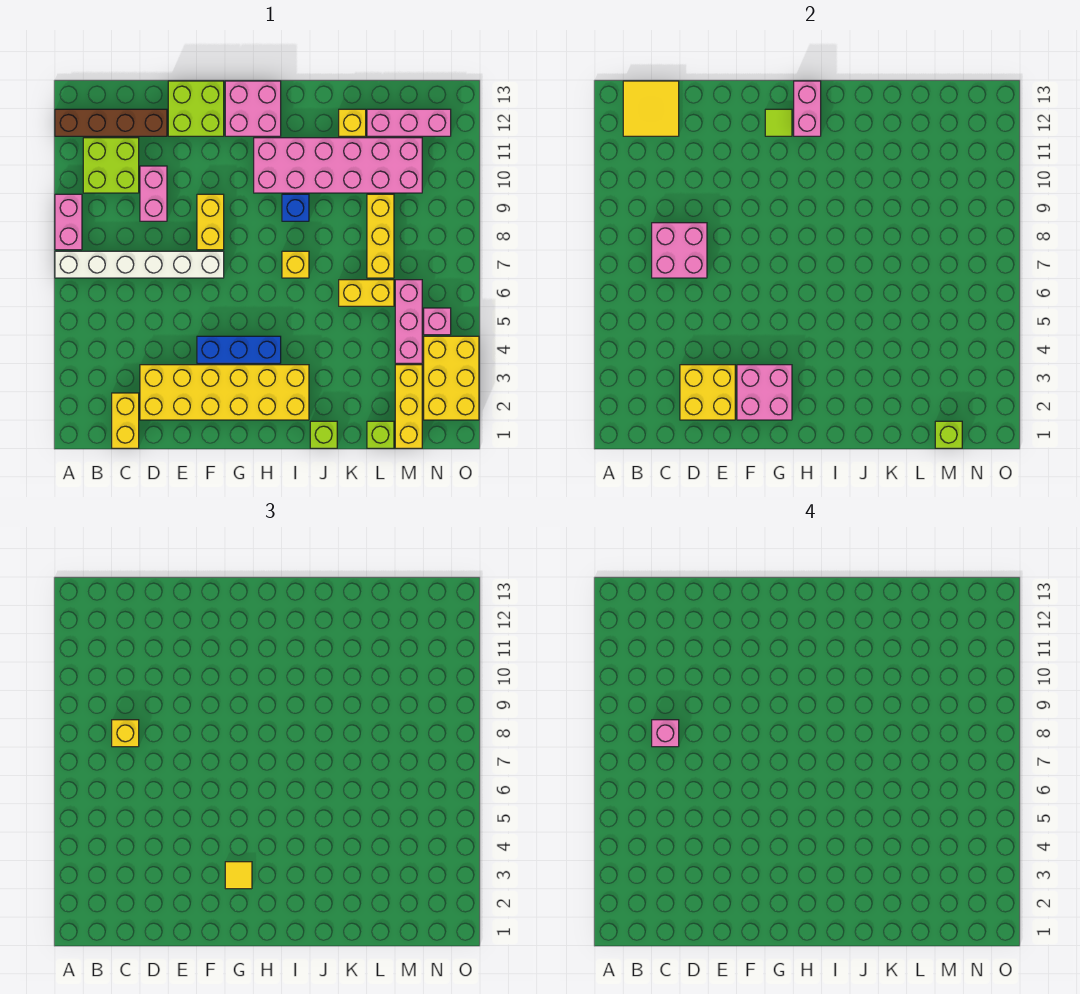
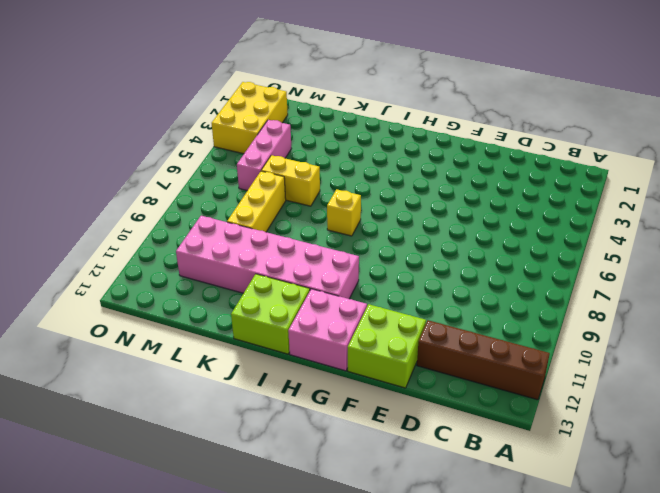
lime 2x2 brick [231,274,310,354] -> lime 2x2 brick moved to [83,138,139,193]
none -> white 1x6 brick [55,251,224,278]
none -> pink 1x2 brick [55,194,82,250]
none -> yellow 1x2 brick [112,393,139,448]
none -> yellow 2x6 brick [140,365,309,420]

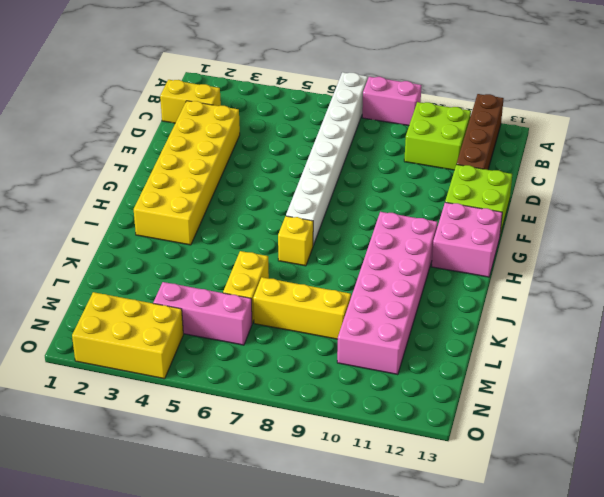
white 1x8 brick [286,72,368,245] -> white 1x6 brick [55,251,224,278]
none -> pink 1x2 brick [140,166,167,221]
none -> blue 1x3 brick [197,336,281,363]
none -> yellow 1x2 brick [197,194,224,250]
none -> blue 1x1 brick [282,194,309,221]

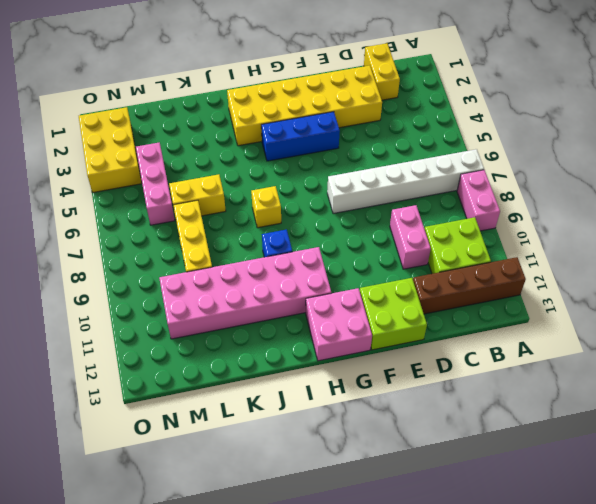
none -> yellow 1x2 brick [197,194,224,250]
none -> lime 1x1 brick [310,421,337,448]
none -> yellow 1x1 brick [339,109,366,136]
none -> lime 1x1 brick [367,421,394,448]

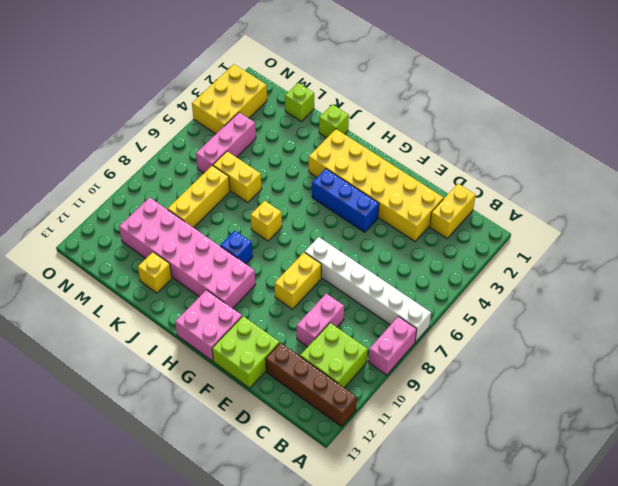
none -> pink 1x3 brick [367,109,451,136]
none -> yellow 1x3 brick [395,365,422,448]
none -> pink 1x1 brick [424,308,451,335]
none -> yellow 2x2 tile [623,81,679,136]

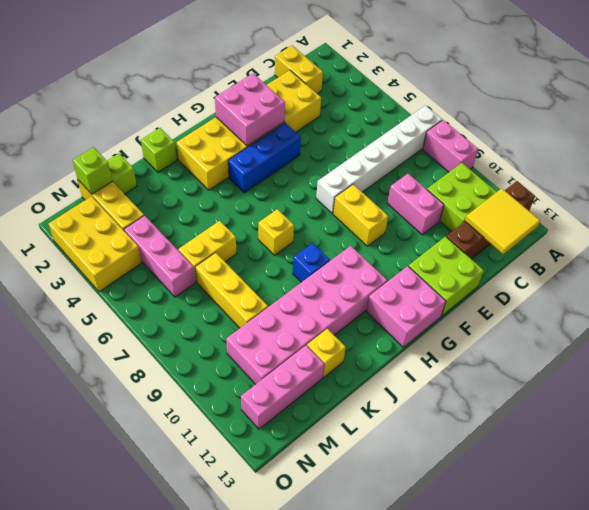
none -> pink 1x1 brick [424,308,451,335]
none -> pink 2x2 brick [652,223,707,278]
none -> yellow 2x2 brick [680,365,735,420]
none -> lime 1x1 tile [765,109,792,136]

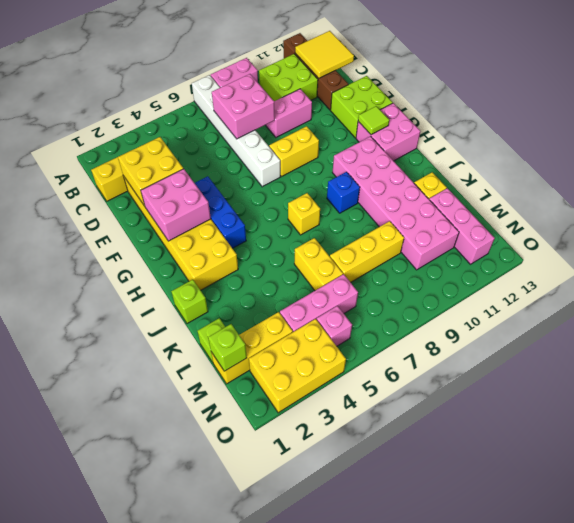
none -> pink 1x2 brick [794,81,821,136]
none -> yellow 1x1 brick [112,720,139,747]
none -> yellow 1x1 tile [225,862,252,889]
none -> pink 1x1 brick [652,720,679,747]

